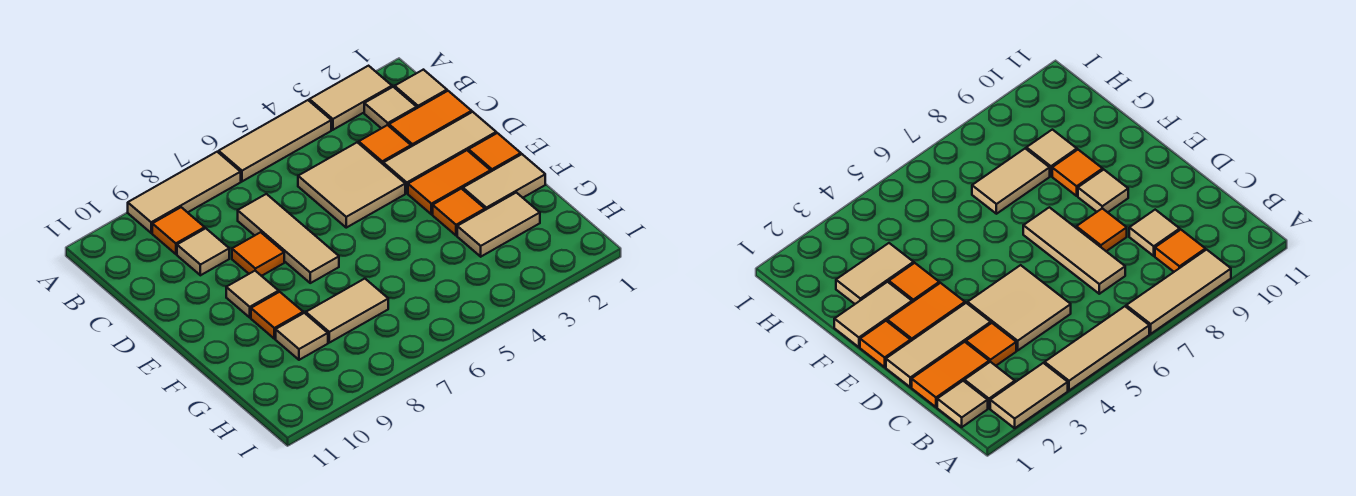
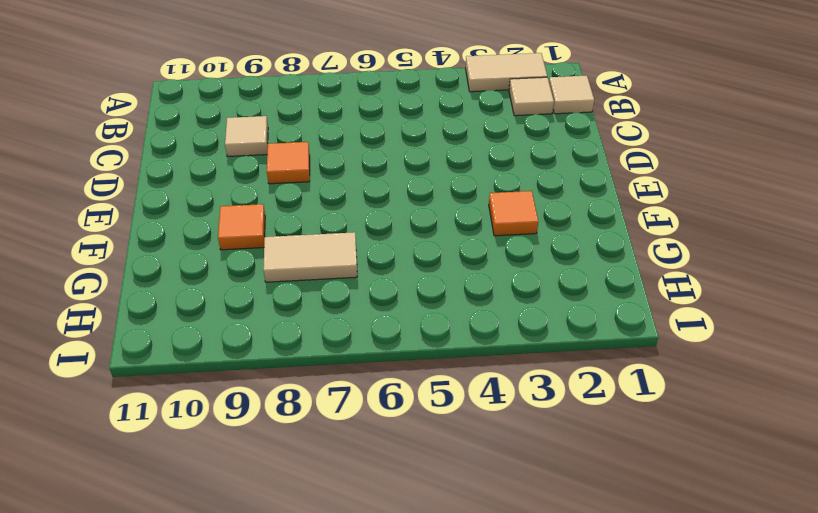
none -> tan 1x3 tile [219,100,331,181]
none -> tan 1x3 tile [128,152,241,233]
none -> orange 1x1 tile [152,207,205,254]

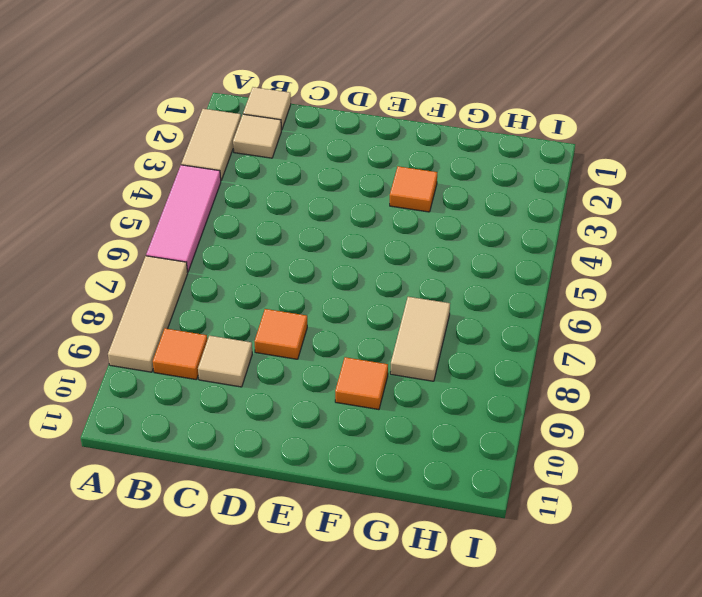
pink 1x3 tile [146,165,221,272] -> tan 1x3 tile [219,100,331,181]
none -> orange 1x2 tile [389,91,472,147]
none -> orange 1x1 tile [359,125,411,164]
none -> tan 2x2 tile [298,142,405,228]

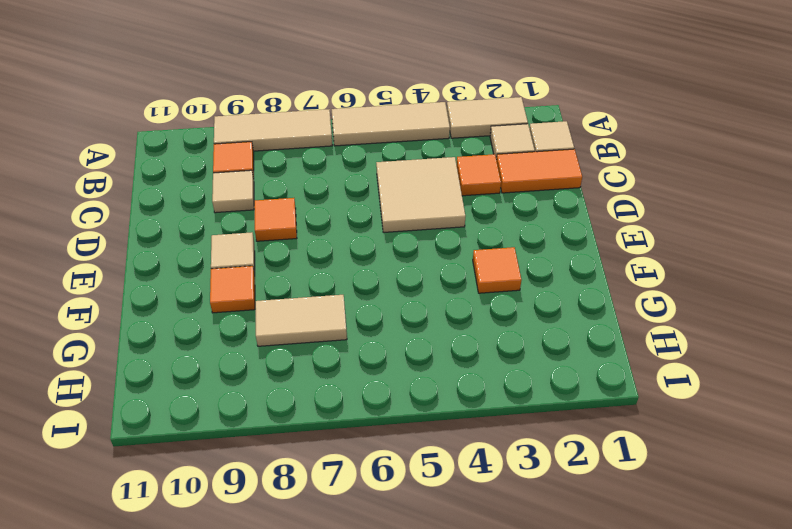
none -> tan 1x3 tile [238,194,339,283]
none -> tan 1x3 tile [383,112,496,193]
none -> orange 1x1 tile [469,133,521,171]

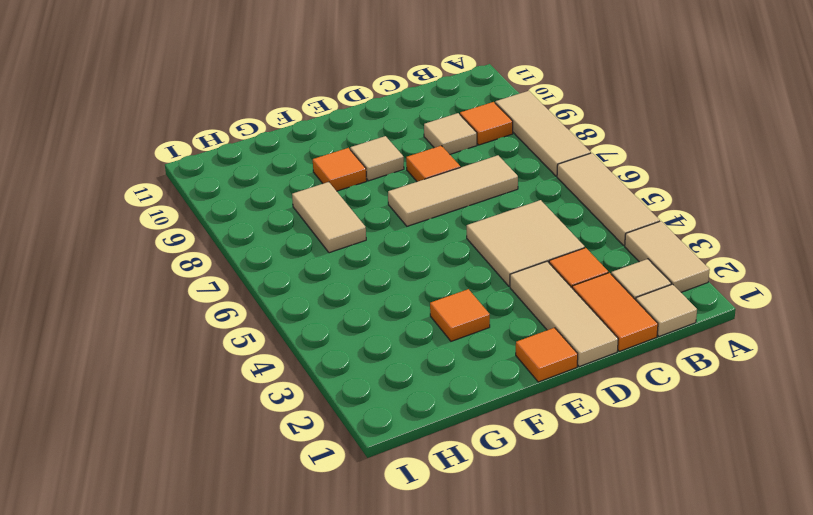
none -> orange 1x2 tile [408,150,491,214]
none -> tan 1x2 tile [463,154,545,210]
none -> tan 1x2 tile [457,192,540,257]

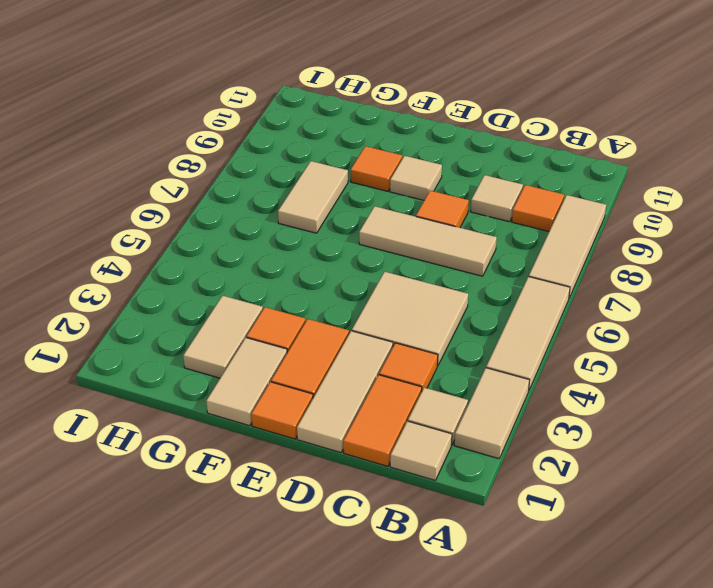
none -> tan 1x1 tile [276,313,328,360]

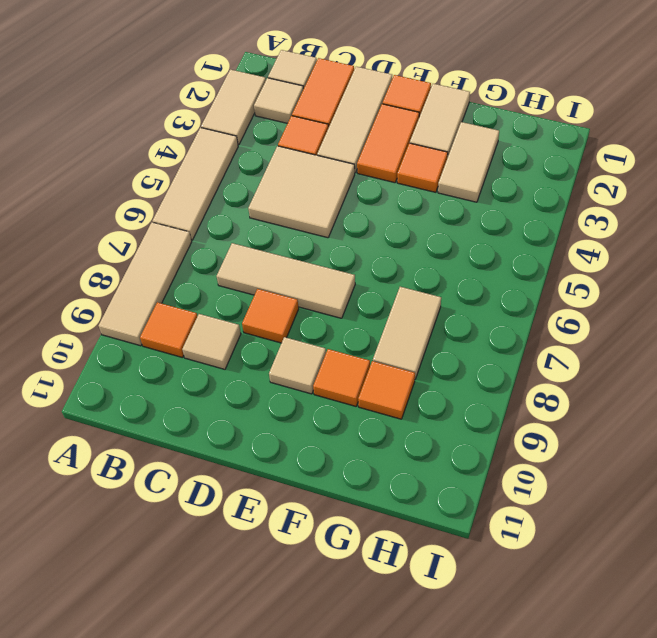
orange 1x1 tile [358,361,415,419] -> tan 1x1 tile [276,313,328,360]

